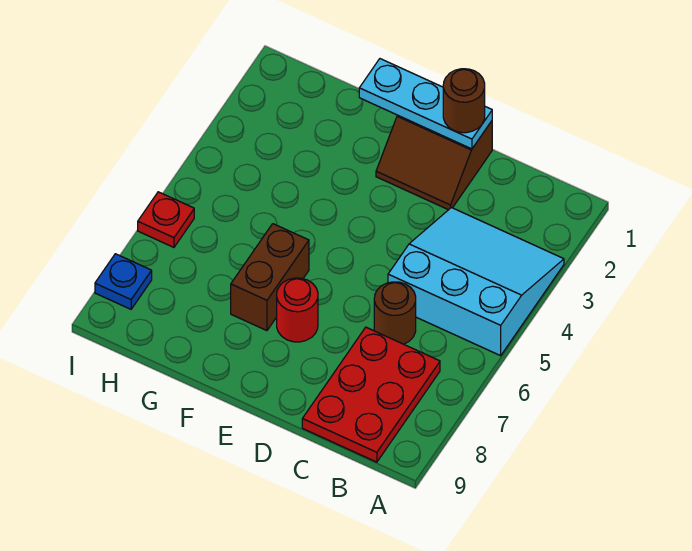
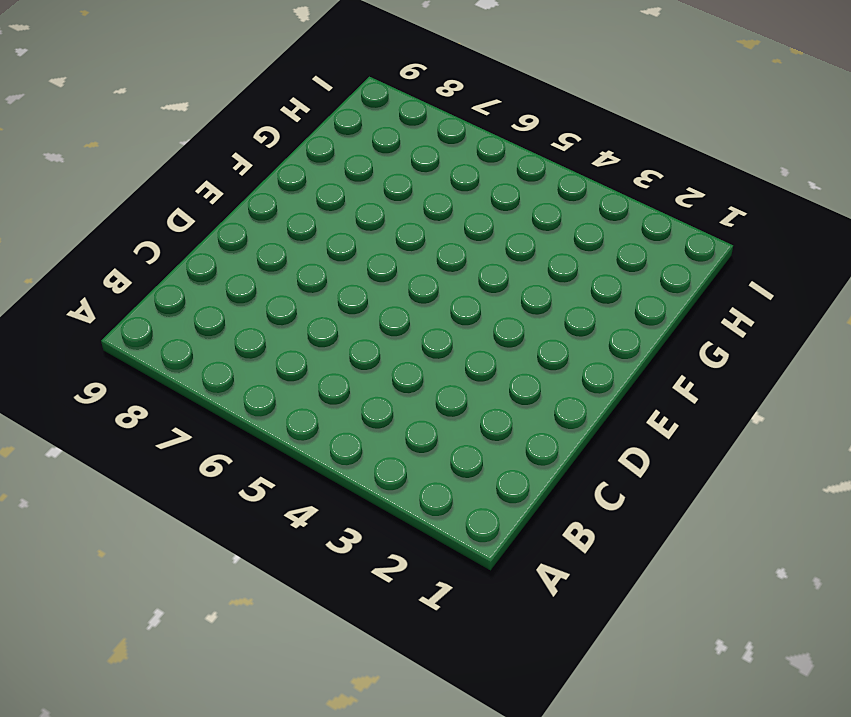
none -> cyan 3x3 slope [388,208,564,356]
none -> red 2x3 plate [302,327,440,462]

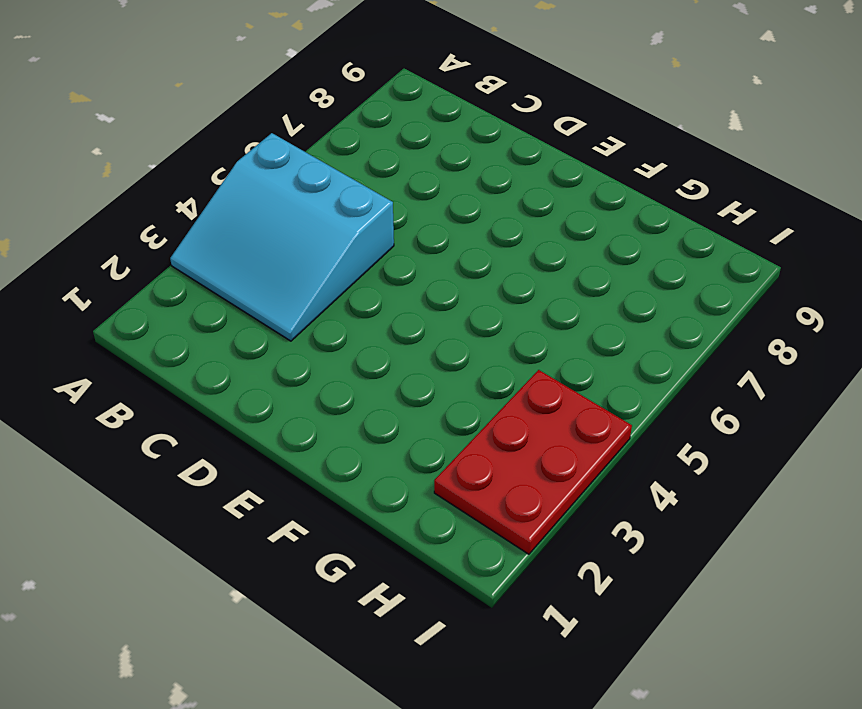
red 2x3 plate [434,370,632,554] -> red 2x3 plate moved to [302,327,440,462]
none -> brown 1x1 round brick [374,282,416,344]
none -> brown 2x2 slope [376,115,492,210]

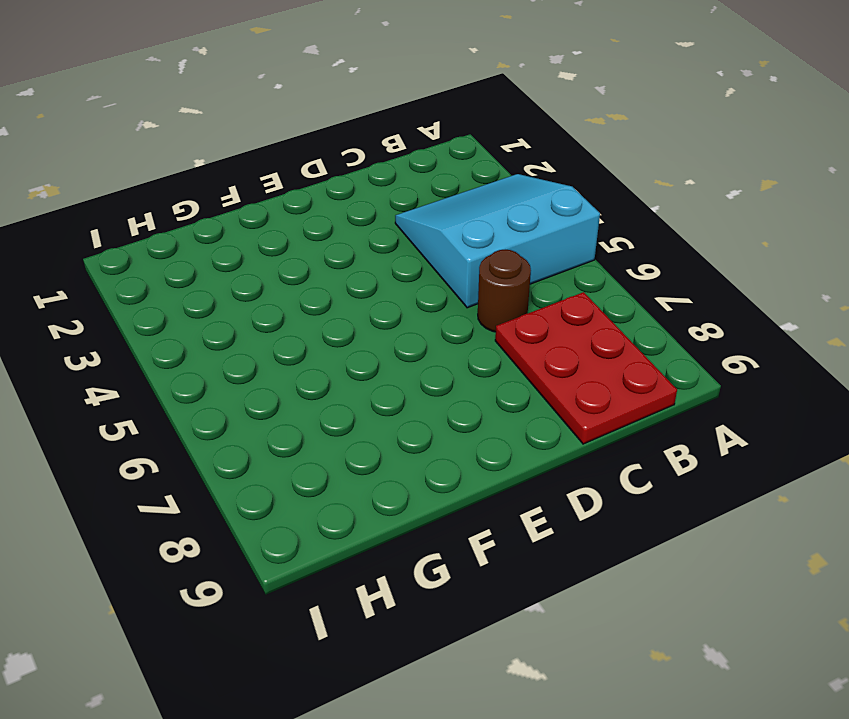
none -> brown 2x2 slope [376,115,492,210]
none -> red 1x1 round brick [277,278,318,342]

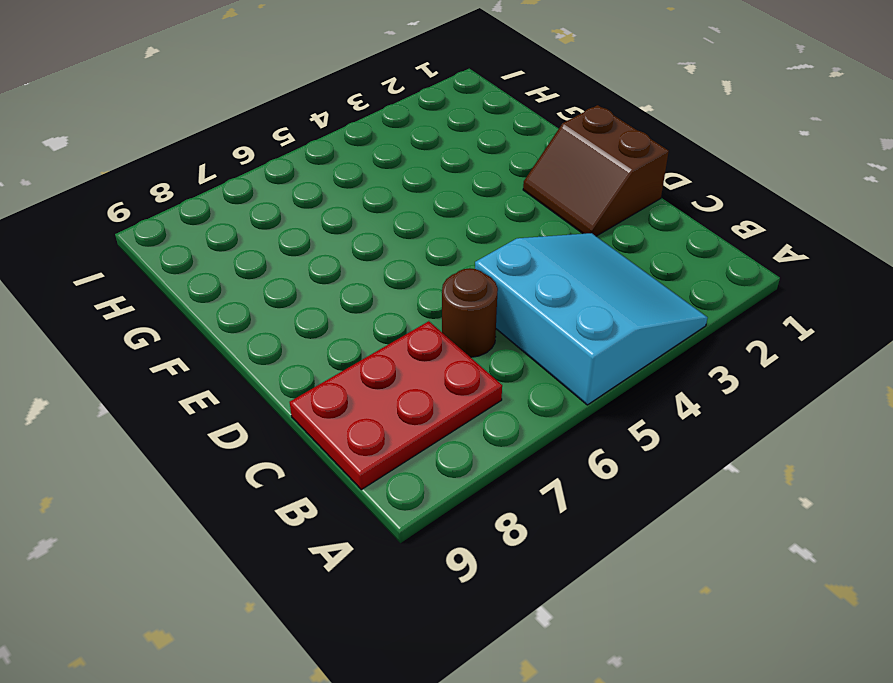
none -> red 1x1 round brick [277,278,318,342]
none -> brown 1x2 brick [231,224,309,331]

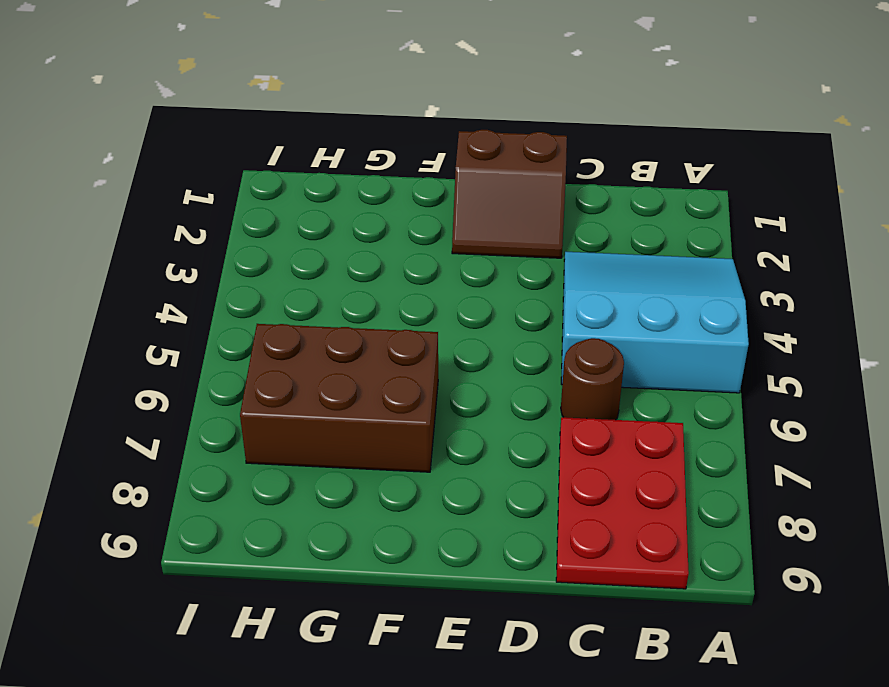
brown 2x3 brick [240,324,438,472] -> brown 1x2 brick [231,224,309,331]
none -> red 1x1 round brick [277,278,318,342]
none -> red 1x1 plate [138,192,194,247]

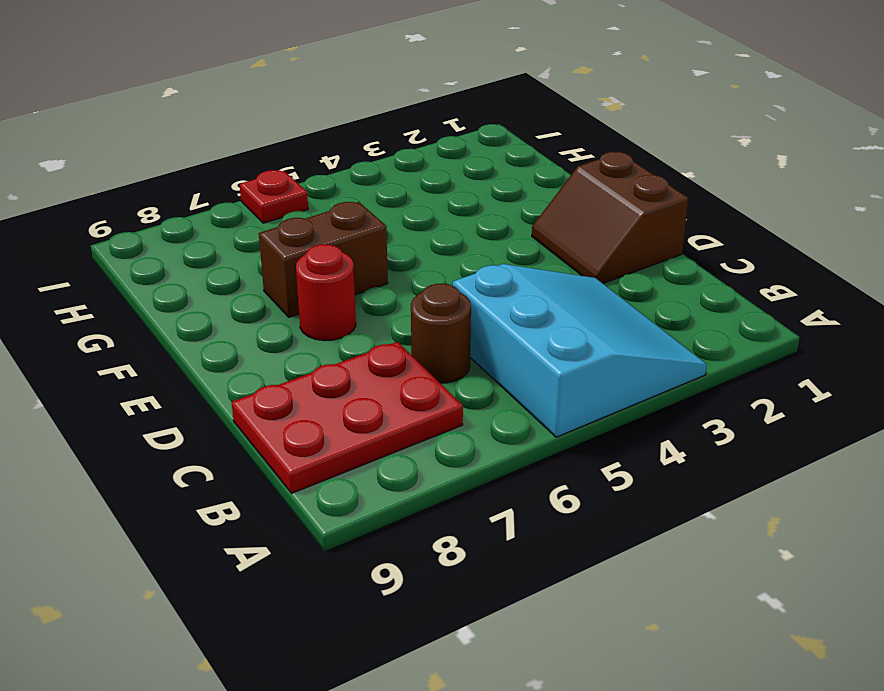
none -> blue 1x1 plate [95,254,152,309]
none -> cyan 1x3 plate [359,59,492,149]

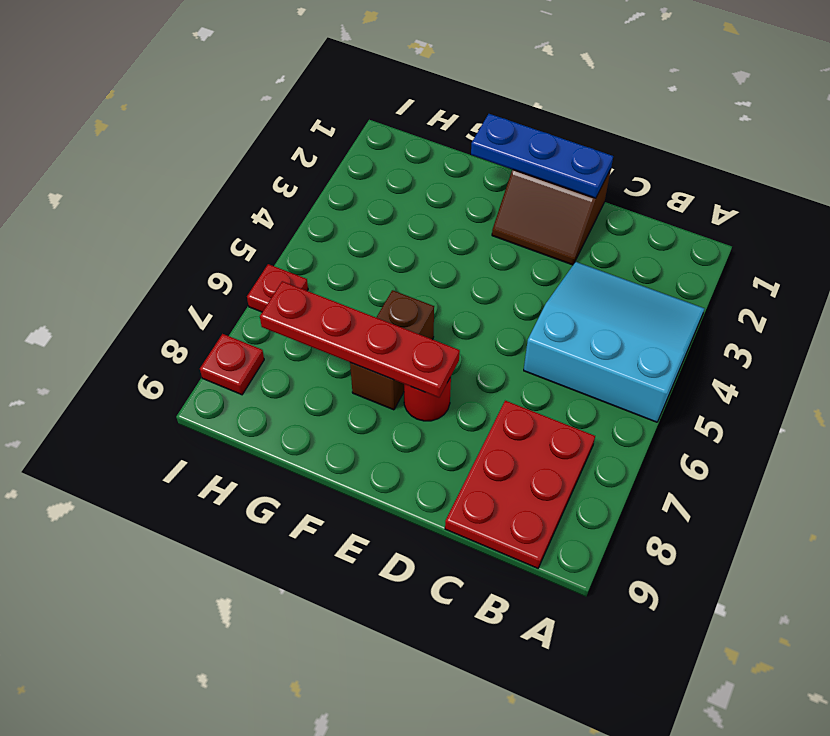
blue 1x3 plate [471,114,613,198] -> cyan 1x3 plate [359,59,492,149]
red 1x4 plate [260,281,460,398] -> none
red 1x1 plate [200,334,264,395] -> blue 1x1 plate [95,254,152,309]
none -> brown 1x1 round brick [374,282,416,344]
none -> brown 1x1 round brick [443,69,485,133]

